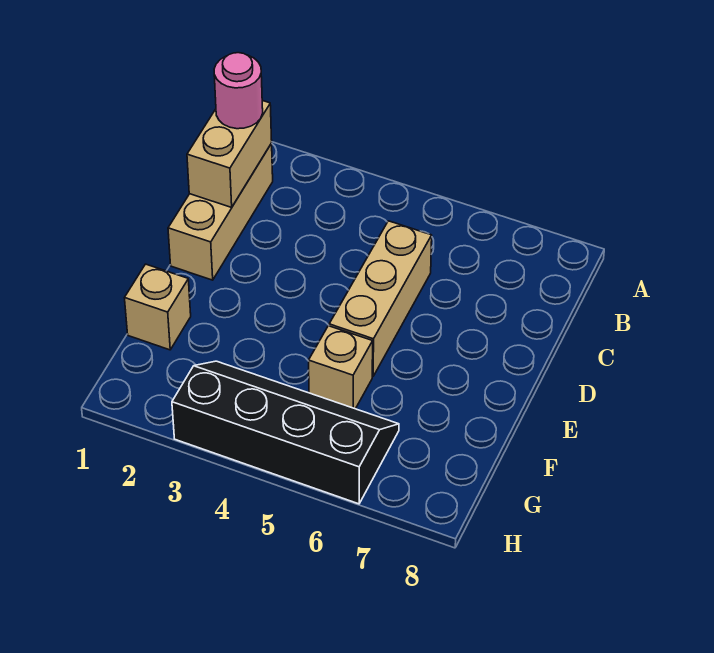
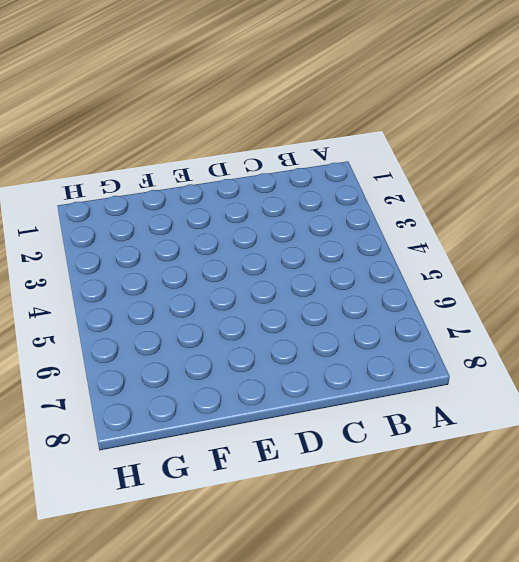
none -> tan 1x3 brick [168,143,273,280]
none -> tan 1x3 brick [329,221,432,376]

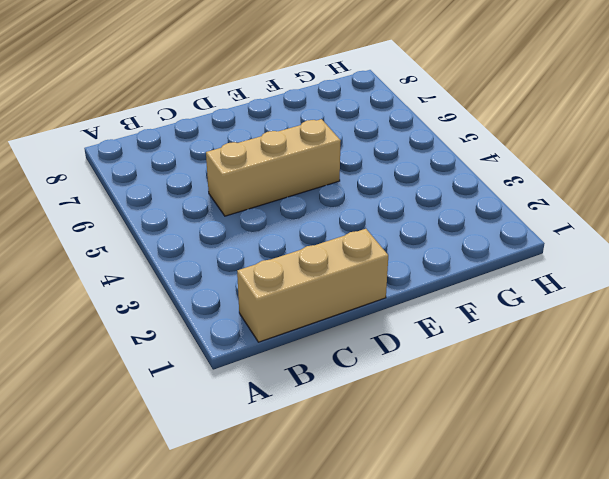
none -> tan 1x1 brick [125,264,191,350]
none -> tan 1x1 brick [309,326,373,409]

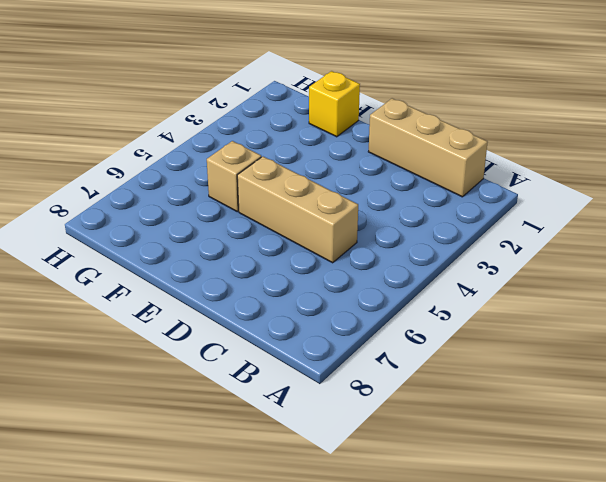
yellow 1x1 brick [309,71,360,137] -> tan 1x1 brick [125,264,191,350]
none -> black 2x4 slope [172,361,399,504]
none -> tan 1x2 brick [187,101,272,207]

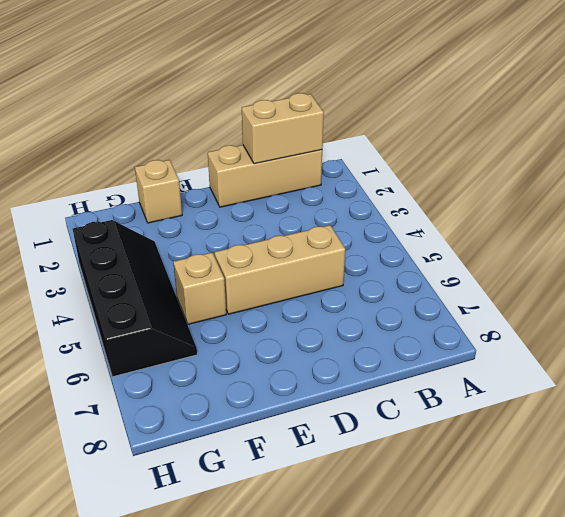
none -> pink 1x1 round brick [214,53,263,129]

